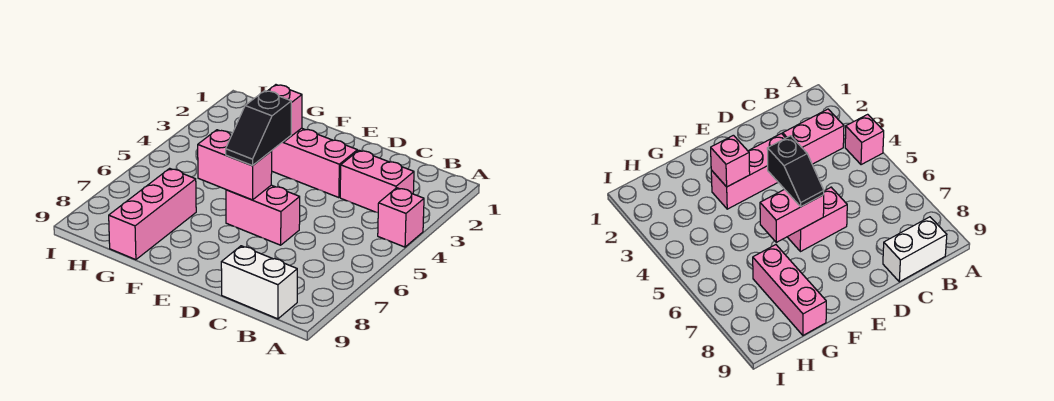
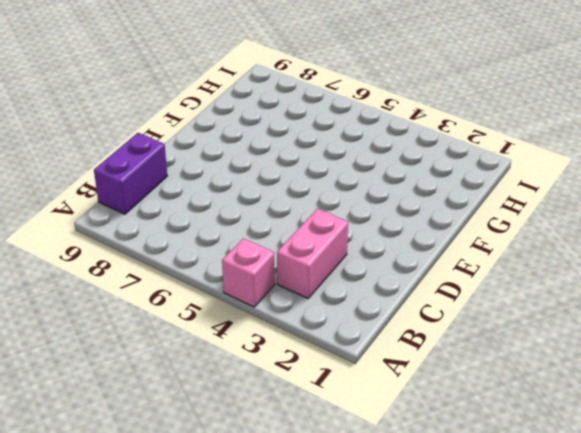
purple 1x2 brick [94,133,167,214] -> white 1x2 brick [221,246,297,319]
none -> pink 1x3 brick [272,128,357,198]
none -> pink 1x2 brick [226,185,300,245]

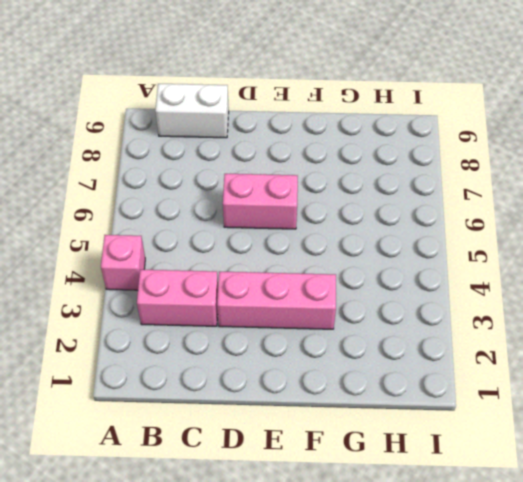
none -> pink 1x3 brick [109,168,196,260]
none -> pink 1x2 brick [198,130,272,200]

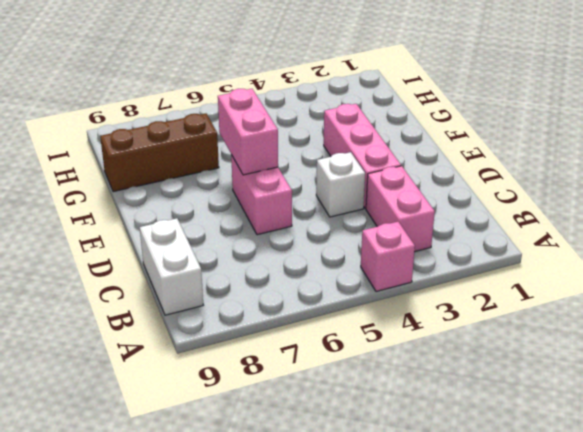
white 1x1 brick [316,152,365,217] -> none
brown 1x3 brick [100,113,219,192] -> pink 1x3 brick [109,168,196,260]
none -> pink 1x1 brick [268,85,302,142]
none -> black 1x2 slope [226,91,291,166]

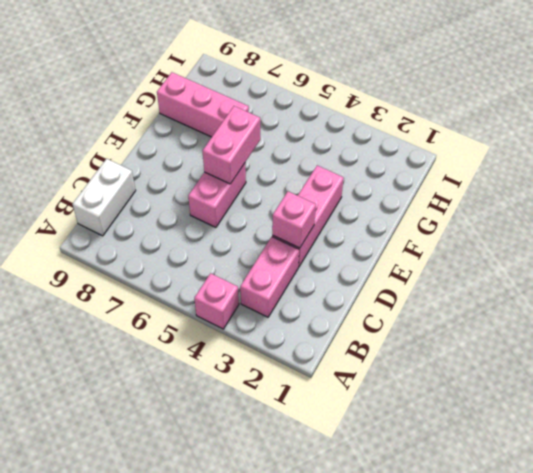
pink 1x1 brick [272,191,316,248] -> pink 1x1 brick moved to [268,85,302,142]
none -> black 1x2 slope [226,91,291,166]

